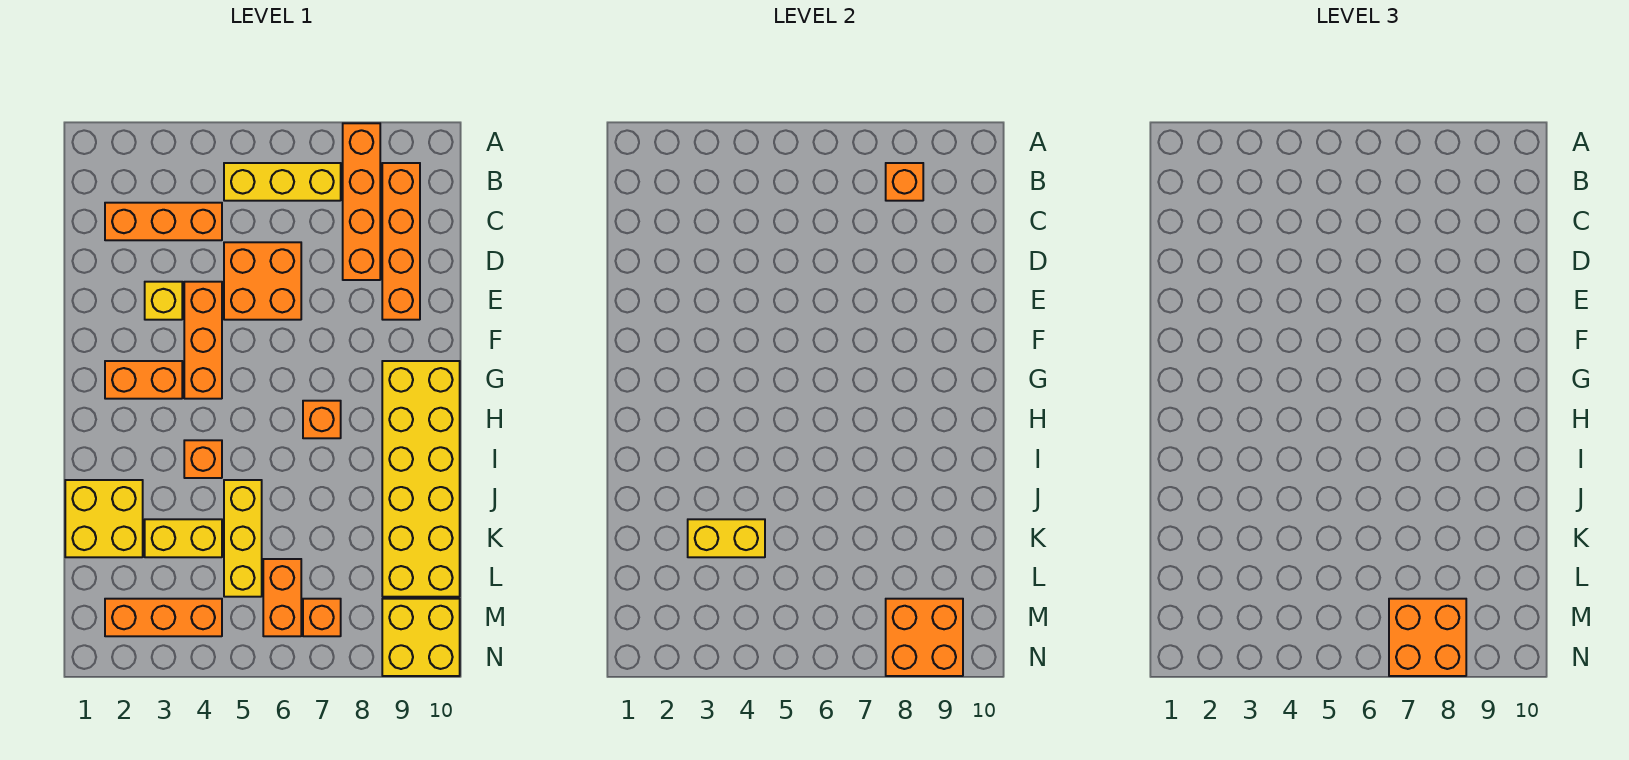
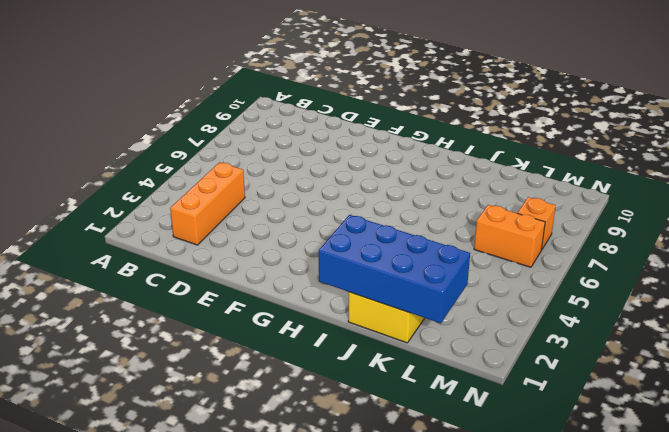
blue 2x4 brick [319,215,470,323] -> none
none -> orange 1x4 brick [343,123,380,280]
none -> yellow 1x3 brick [224,163,341,201]
none -> orange 1x4 brick [382,163,420,320]

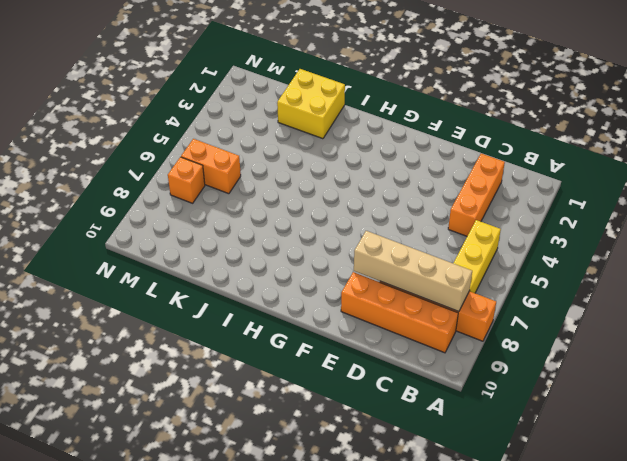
tan 1x4 brick [354,231,472,312] -> orange 1x1 brick [886,163,923,201]
none -> orange 2x2 brick [224,242,301,320]
none -> yellow 1x1 brick [145,282,182,320]
none -> orange 1x3 brick [184,282,222,399]

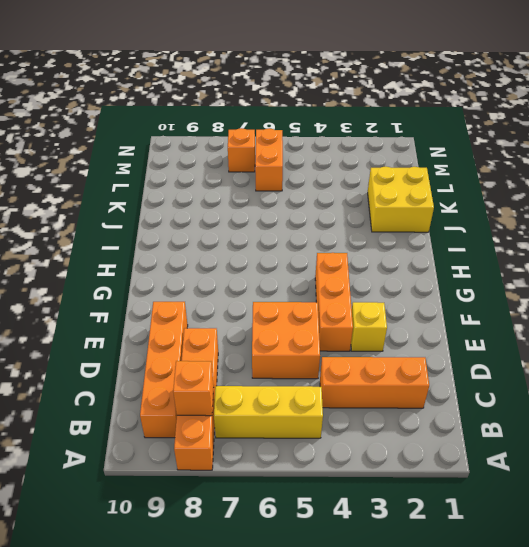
none -> orange 1x2 brick [105,361,182,399]
none -> yellow 2x6 brick [382,361,460,597]
none -> orange 1x1 brick [303,401,341,438]

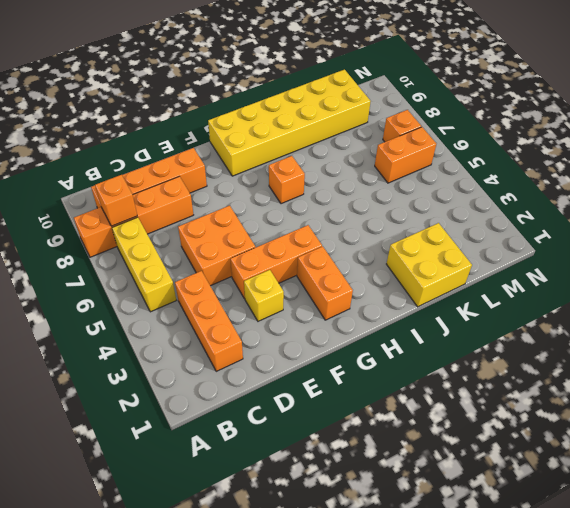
none -> orange 1x1 brick [184,440,222,478]
none -> yellow 1x3 brick [224,480,262,597]
none -> yellow 1x2 brick [145,519,222,557]

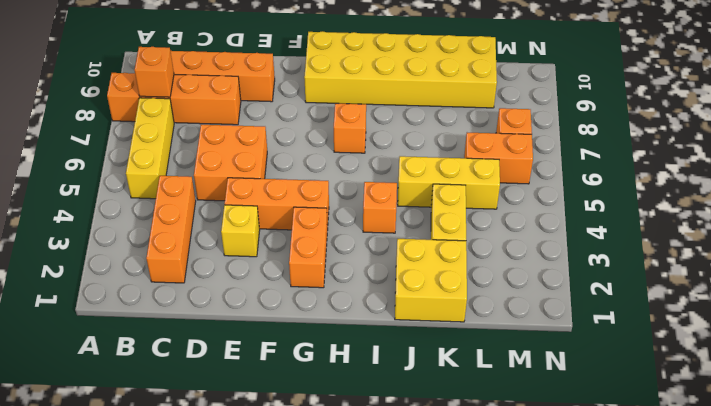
none -> orange 1x3 brick [105,599,222,636]
none -> yellow 2x2 brick [382,599,460,676]
none -> yellow 1x2 brick [688,519,765,557]

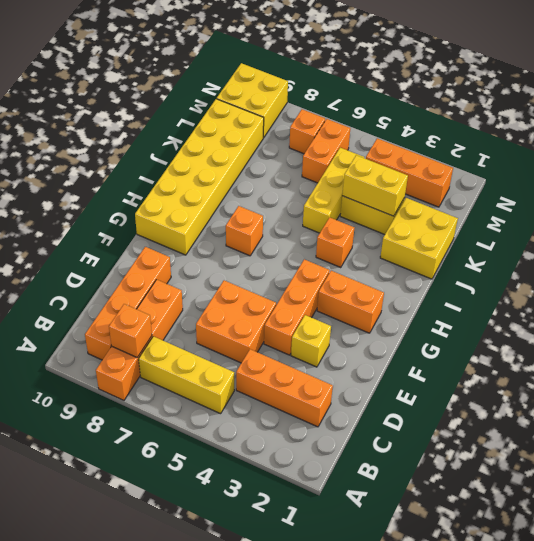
none -> orange 2x2 brick [886,599,963,676]
none -> orange 2x2 brick [1389,599,1466,676]

